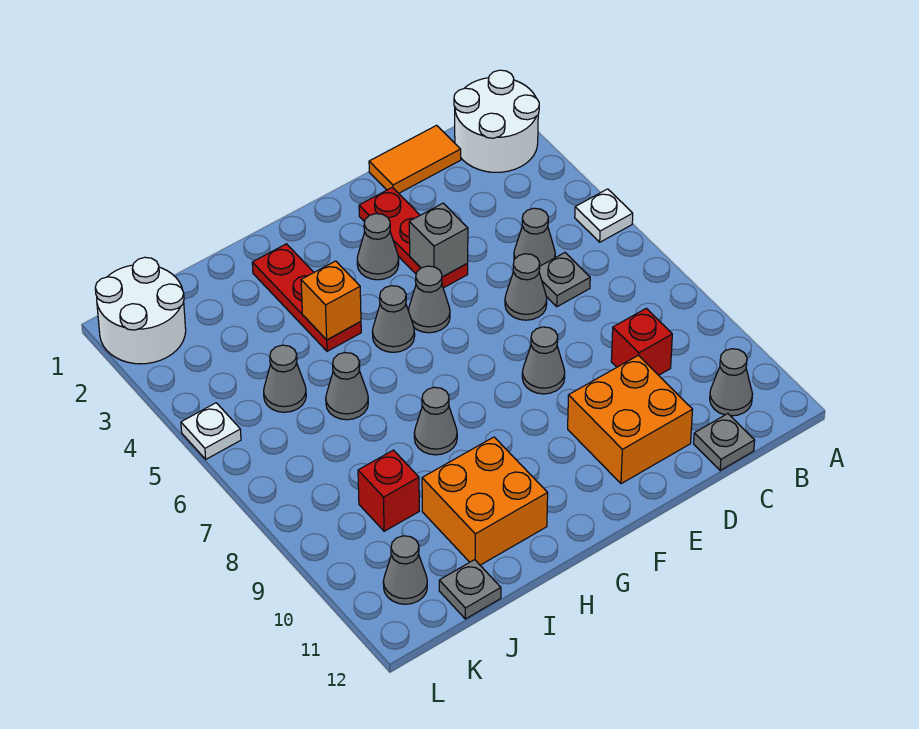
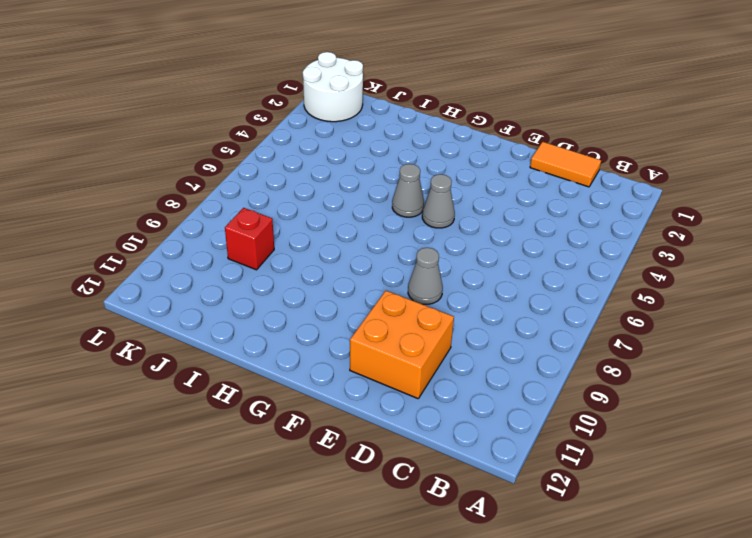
none -> white 2x2 round brick [454,70,539,172]
none -> white 1x1 plate [575,189,633,242]
none -> grey 1x1 cone [710,349,752,416]

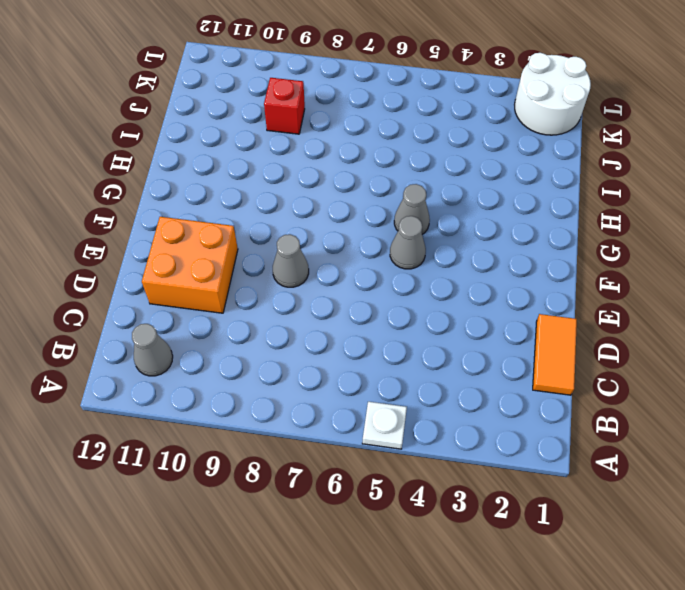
none -> white 2x2 round brick [454,70,539,172]
none -> grey 1x1 cone [514,208,555,266]
none -> grey 1x1 plate [539,253,590,307]

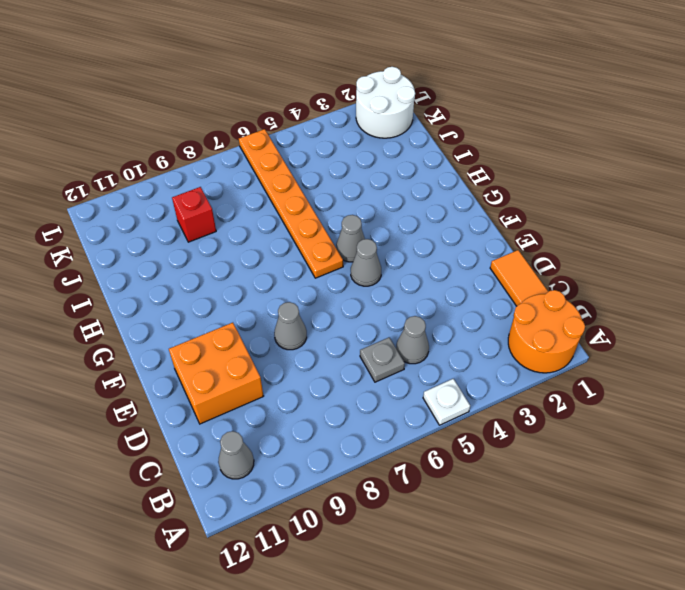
orange 2x2 round brick [508,290,585,373] -> white 2x2 round brick [454,70,539,172]
orange 1x6 plate [239,129,343,278] -> grey 1x1 cone [326,352,368,420]
none -> red 1x1 brick [611,308,672,375]
none -> grey 1x1 plate [694,414,755,470]
none -> grey 1x1 cone [505,254,547,320]

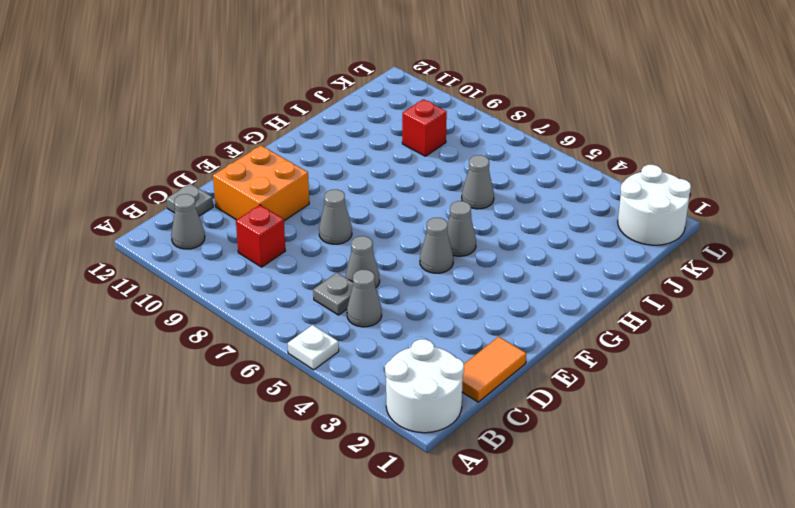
none -> red 1x3 plate [359,187,468,288]
none -> grey 1x1 cone [357,214,399,280]
none -> red 1x3 plate [252,244,361,351]

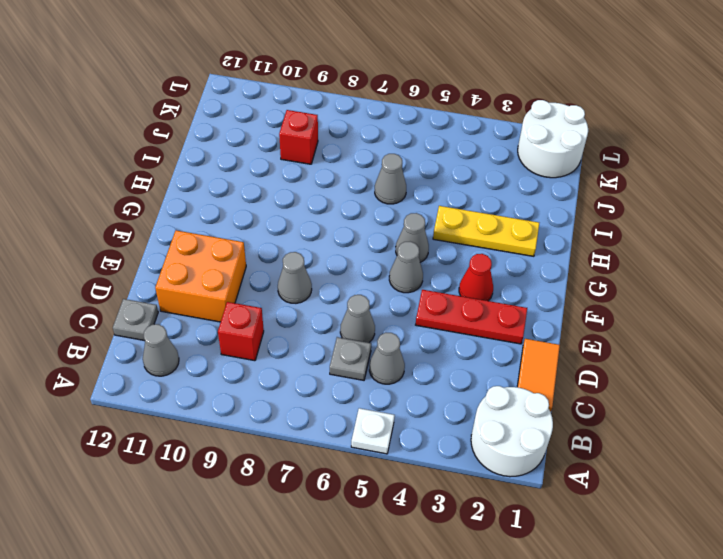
red 1x1 cone [459,254,493,301] -> grey 1x1 cone [357,214,399,280]
yellow 1x3 plate [433,206,539,256] -> red 1x3 plate [252,244,361,351]
none -> grey 1x1 cone [414,387,457,455]
none -> orange 2x2 brick [422,437,548,565]
none -> grey 1x1 cone [264,345,306,412]

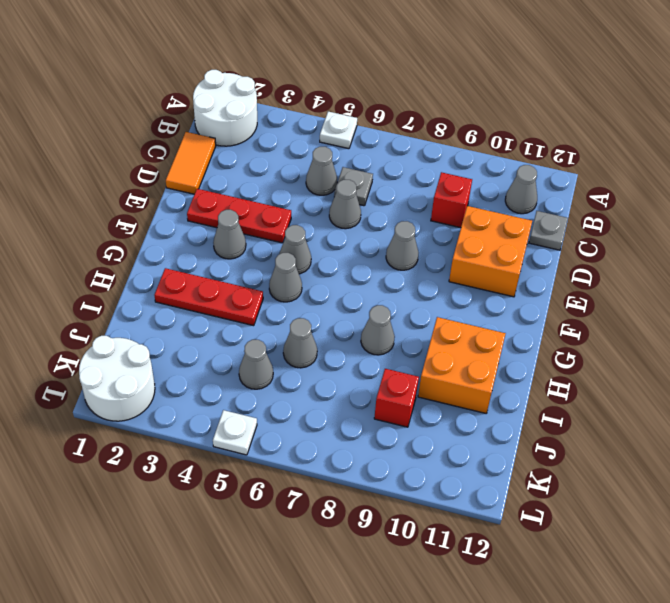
none -> grey 1x1 plate [439,560,501,619]
none -> grey 1x1 cone [383,536,427,604]
none -> grey 1x1 brick [409,203,468,277]

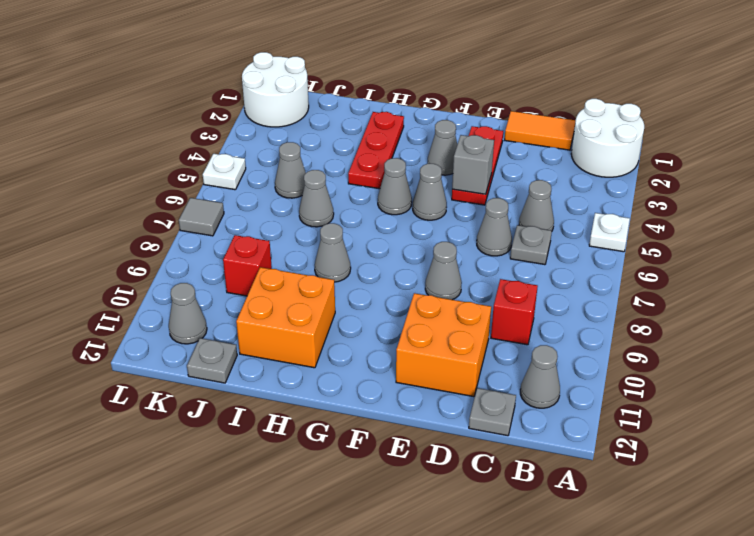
grey 1x1 tile [179,198,224,236] -> none
none -> orange 1x1 brick [301,261,361,340]

